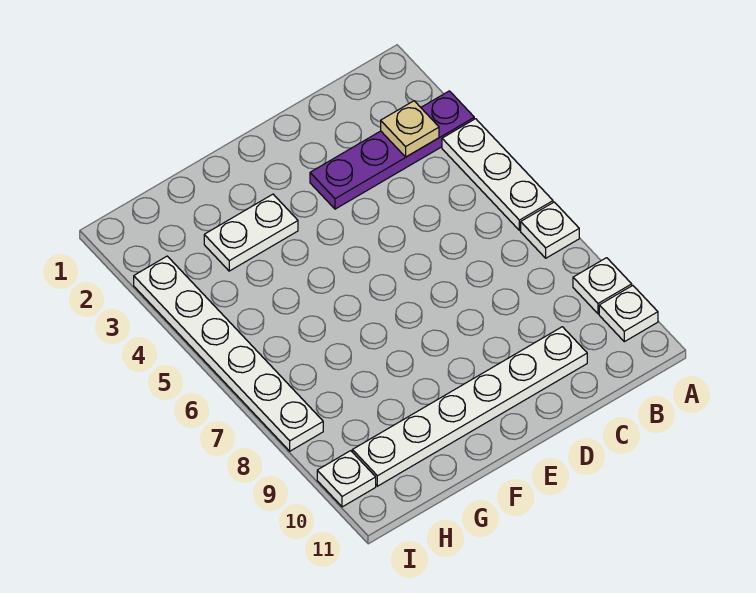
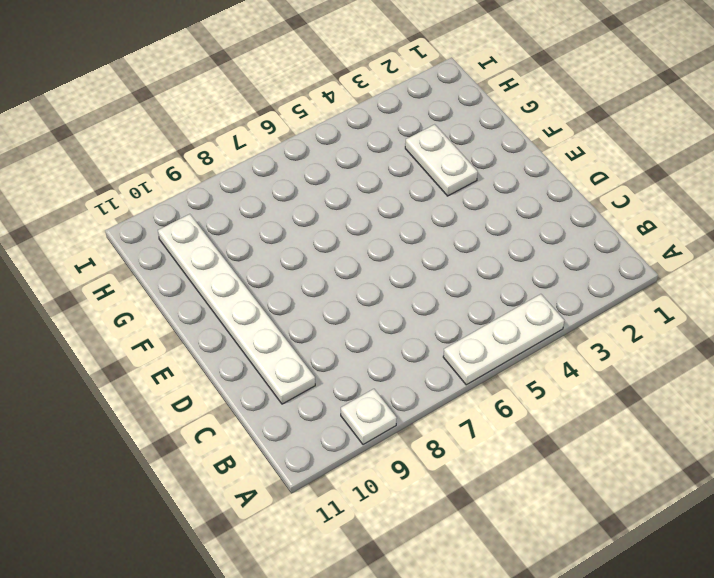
none -> purple 1x4 plate [310,91,474,209]
none -> white 1x1 plate [521,202,579,258]

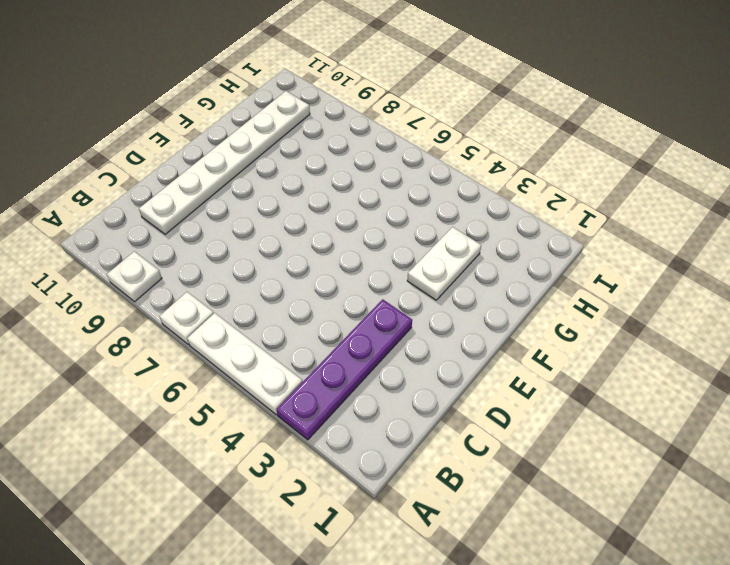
none -> white 1x1 plate [599,286,658,342]
none -> white 1x6 plate [134,256,323,451]

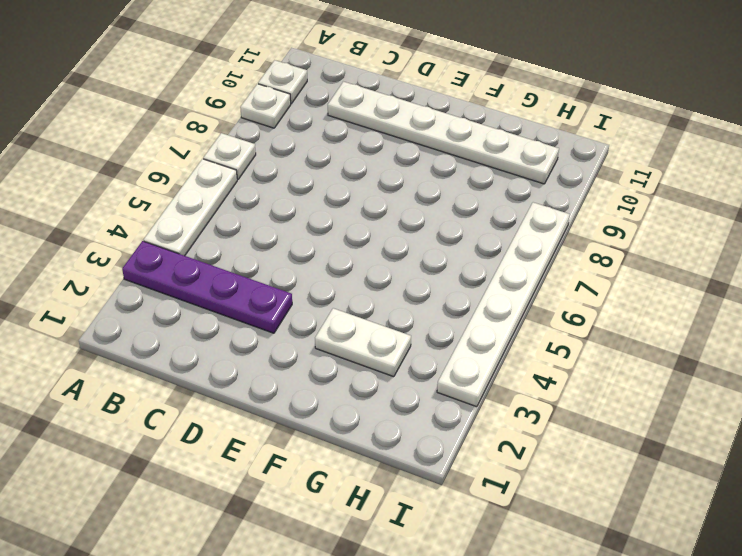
none -> white 1x1 plate [317,451,376,507]
none -> tan 1x1 plate [381,101,439,157]

